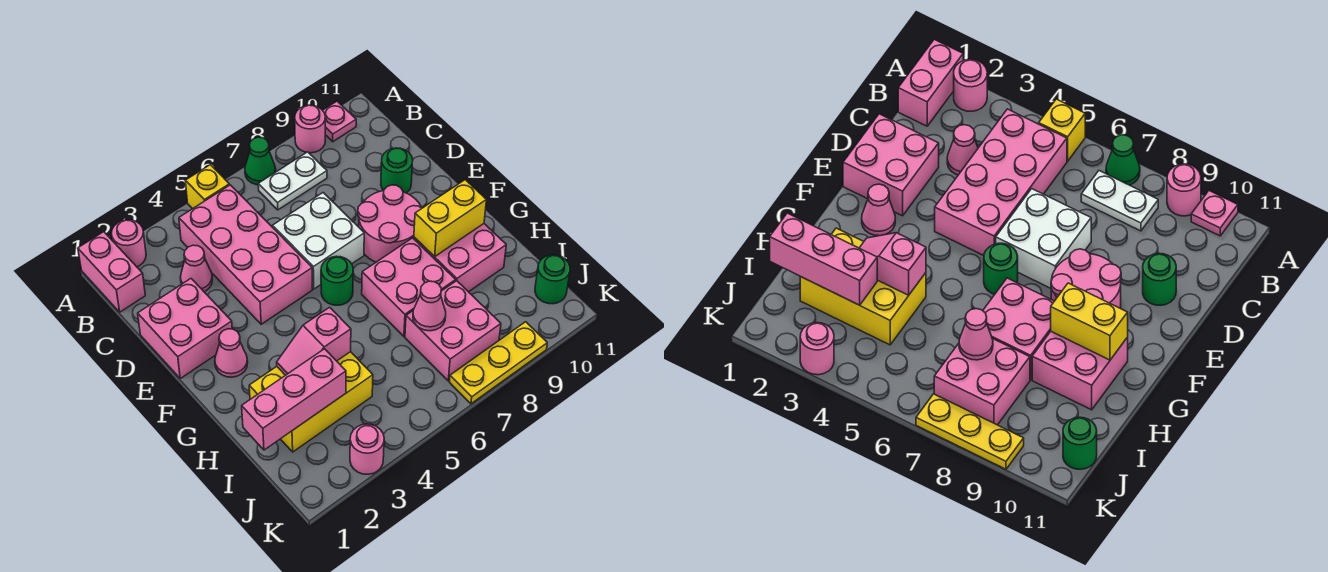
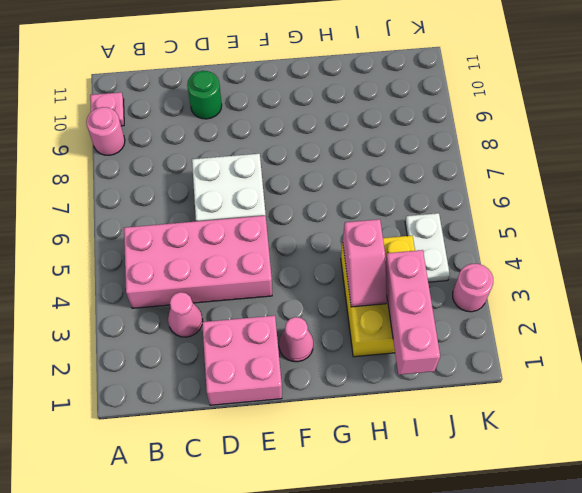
white 1x2 plate [405,213,450,282] -> white 1x2 plate moved to [258,152,327,210]
none -> pink 1x2 brick [78,232,145,312]
none -> pink 1x1 round brick [111,220,146,267]
none -> yellow 1x1 brick [186,165,229,209]

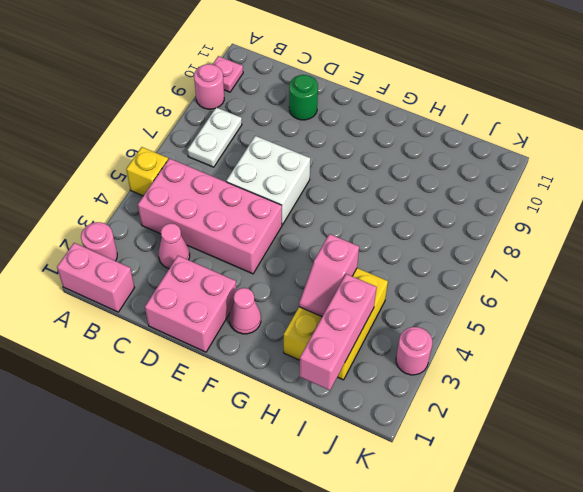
none -> green 1x1 cone [245,137,276,185]
none -> pink 2x2 round brick [358,185,422,262]
none -> green 1x1 round brick [321,256,353,305]

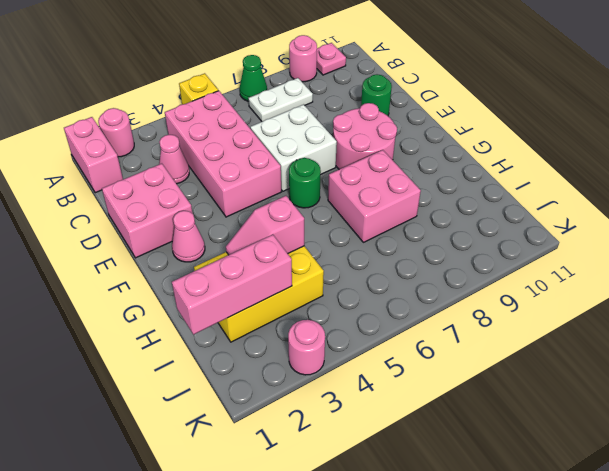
none -> pink 2x2 brick [414,224,506,292]
none -> pink 2x2 brick [405,281,501,381]
none -> green 1x1 round brick [535,255,570,304]

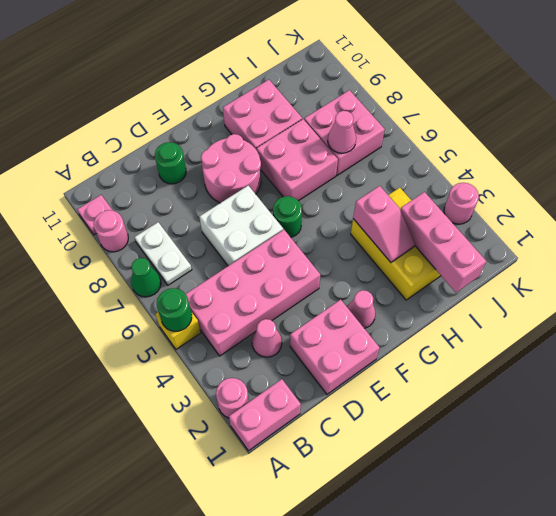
green 1x1 round brick [157,288,192,331] -> green 1x1 round brick moved to [535,255,570,304]
none -> yellow 1x3 plate [449,322,547,404]
none -> yellow 1x2 brick [414,180,486,257]

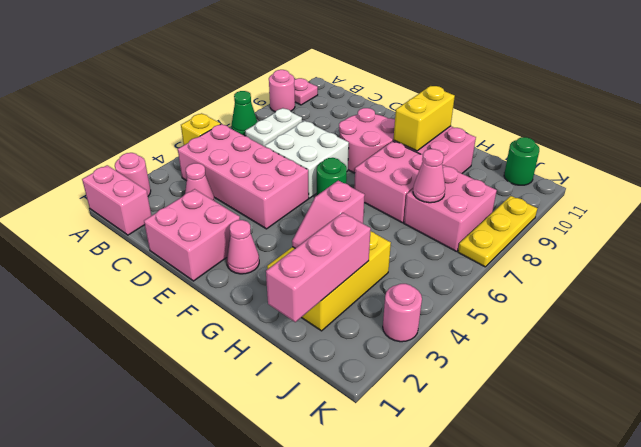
none -> green 1x1 round brick [381,148,413,193]

